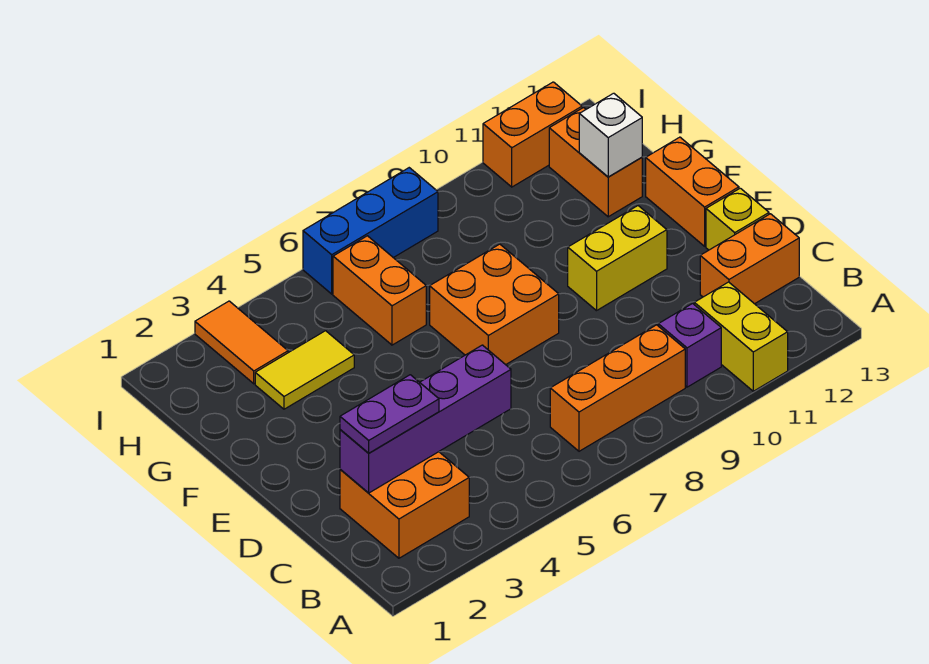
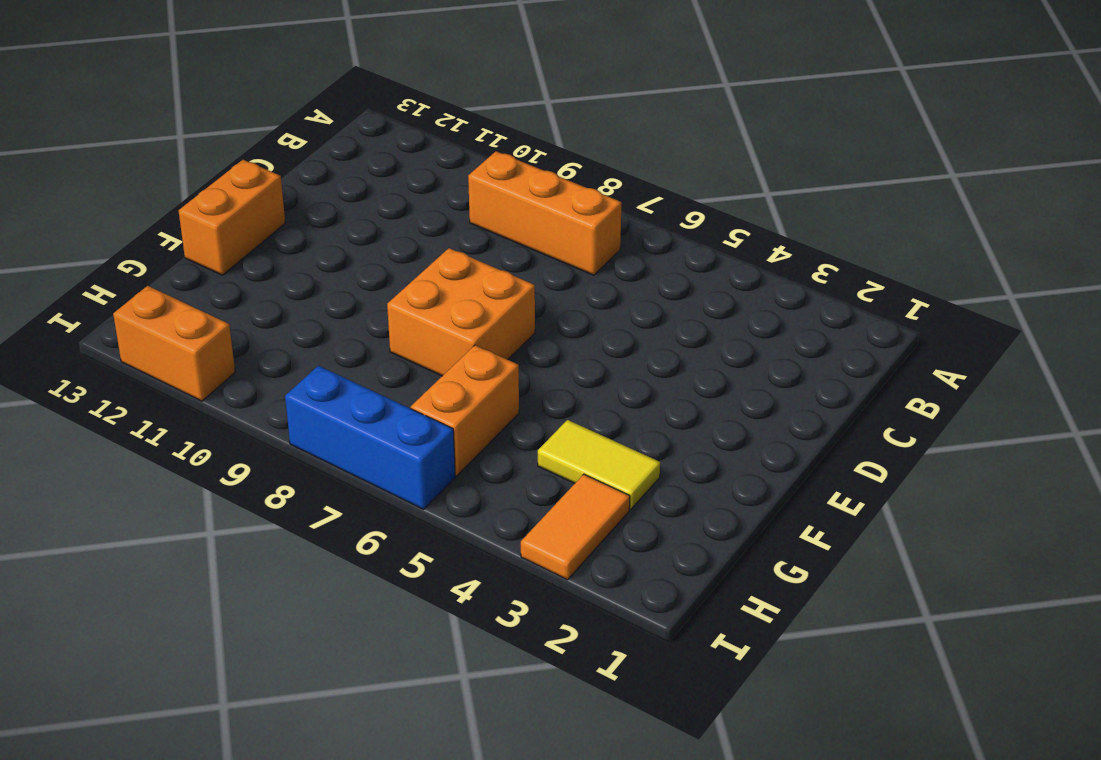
none -> yellow 1x2 brick [694,282,788,391]
none -> orange 2x2 brick [340,452,469,558]
none -> purple 1x1 brick [658,304,721,387]

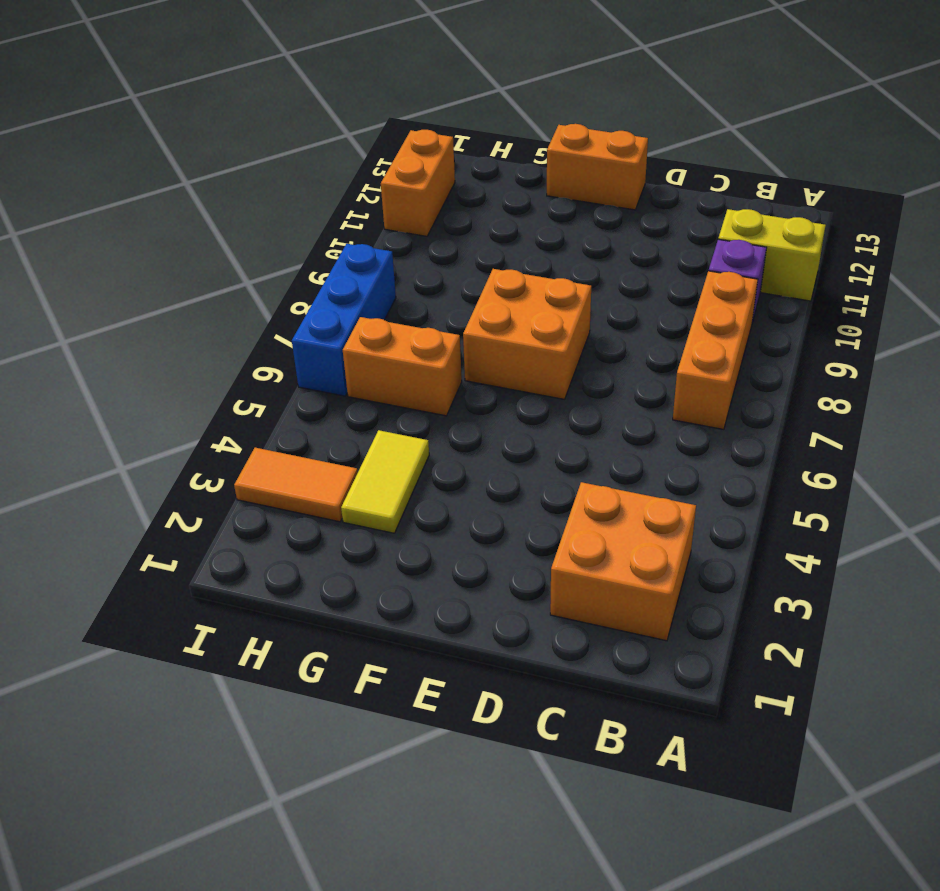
none -> orange 1x2 brick [700,214,799,304]
none -> yellow 1x1 brick [706,188,769,250]
none -> yellow 1x2 brick [568,206,667,311]

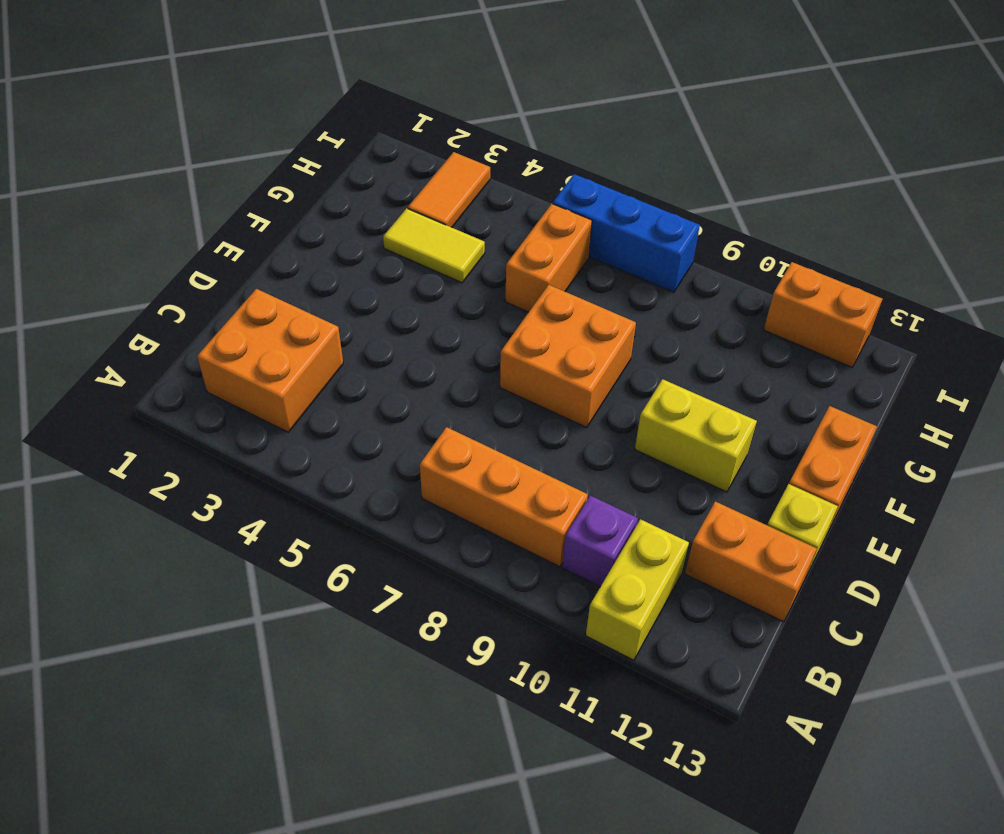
none -> orange 1x2 brick [549,108,642,217]
none -> purple 1x4 brick [340,345,511,493]
none -> white 1x1 brick [579,93,642,177]

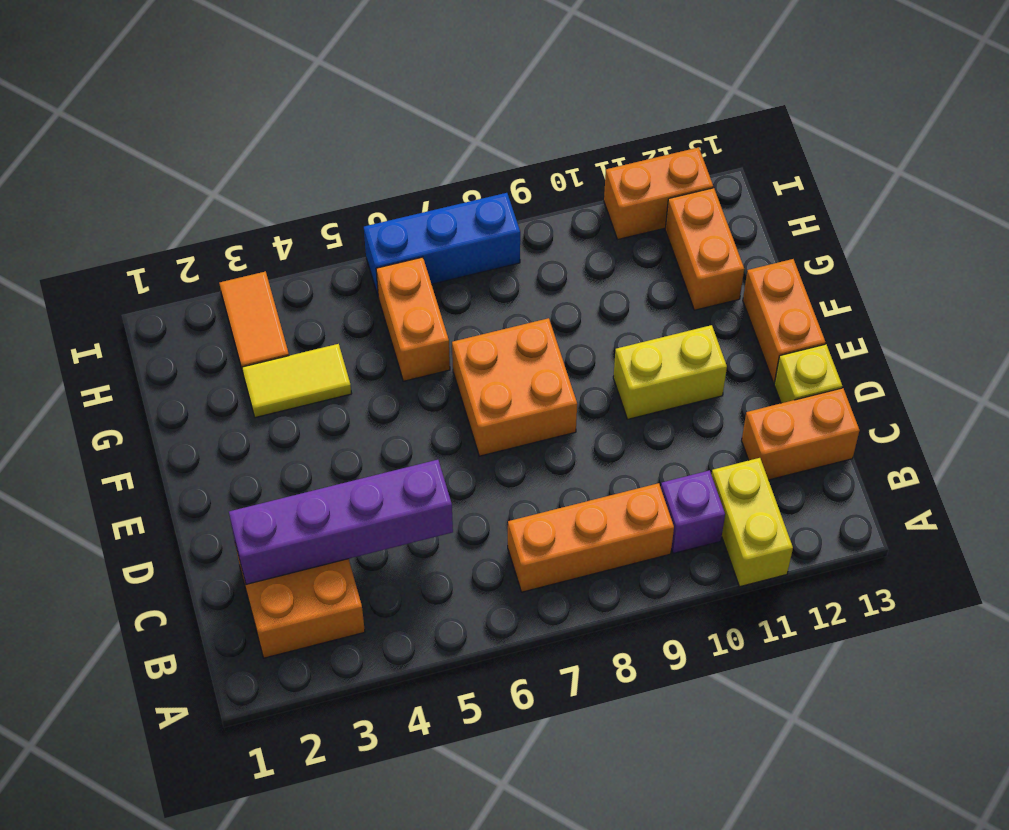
none -> white 1x1 brick [579,93,642,177]
none -> purple 1x2 plate [340,375,439,453]

